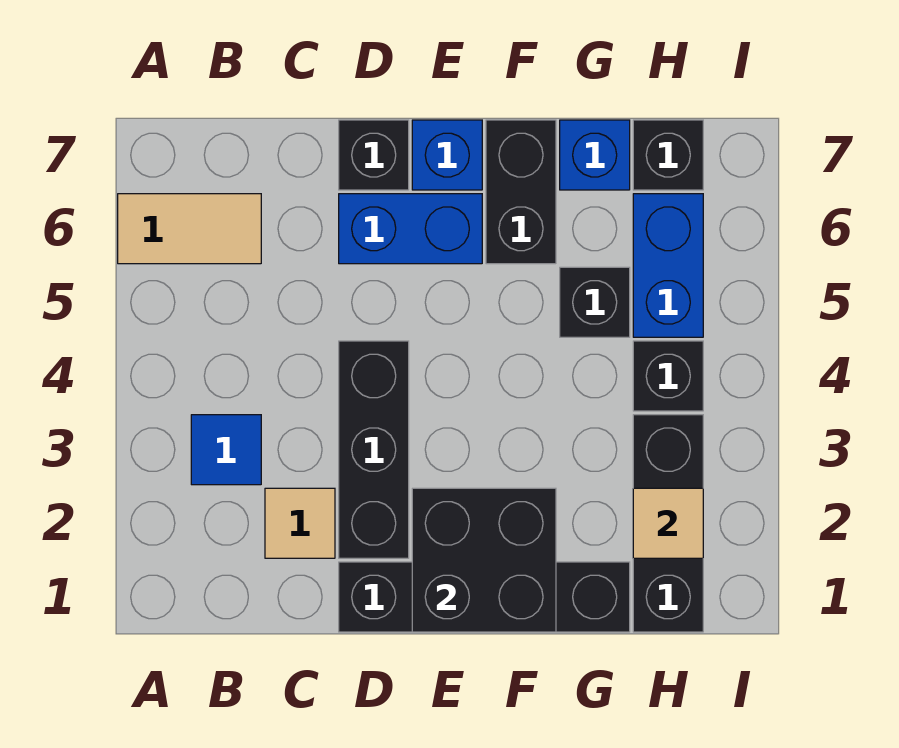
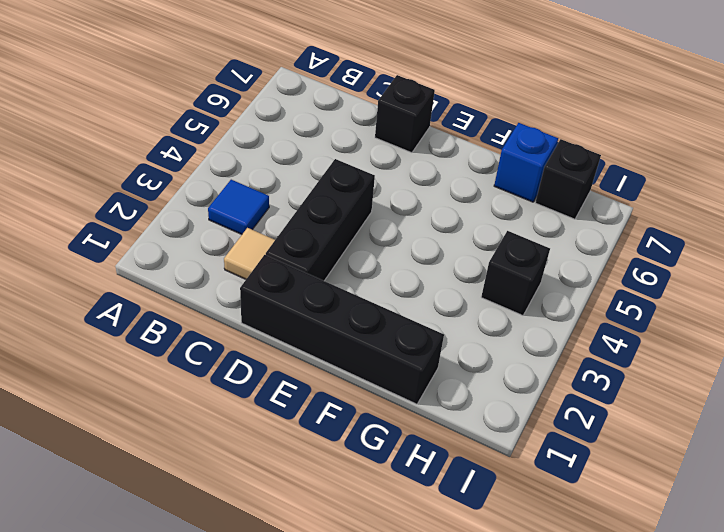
none -> tan 1x2 tile [118,194,261,264]
none -> blue 1x2 brick [339,194,482,264]
none -> blue 1x1 brick [412,120,482,190]

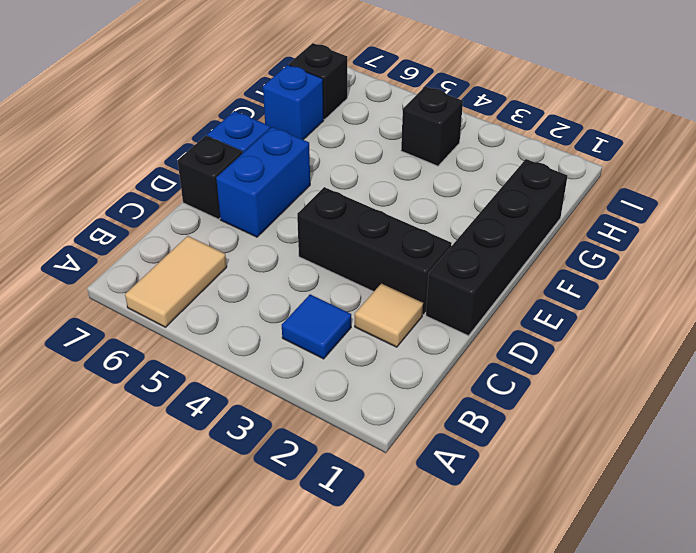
none -> black 1x2 brick [486,120,556,264]
none -> black 1x1 brick [560,267,630,337]
none -> black 1x3 brick [633,415,703,632]

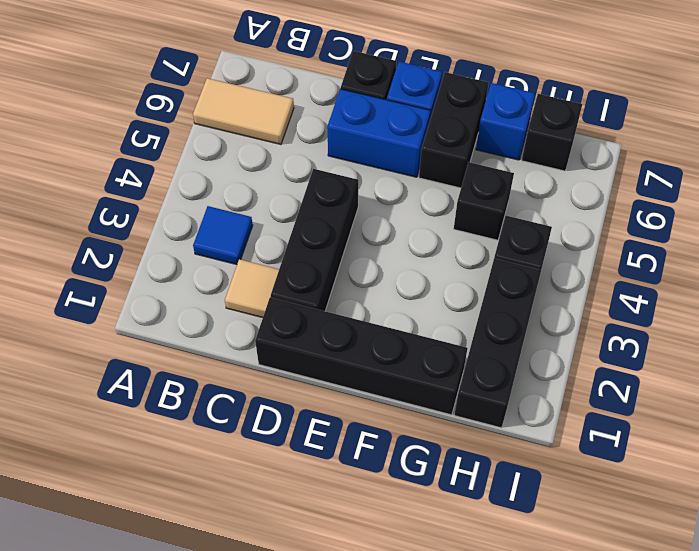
none -> blue 1x2 brick [633,194,703,337]
none -> black 2x2 brick [412,488,556,632]
none -> tan 1x1 tile [633,488,703,558]

